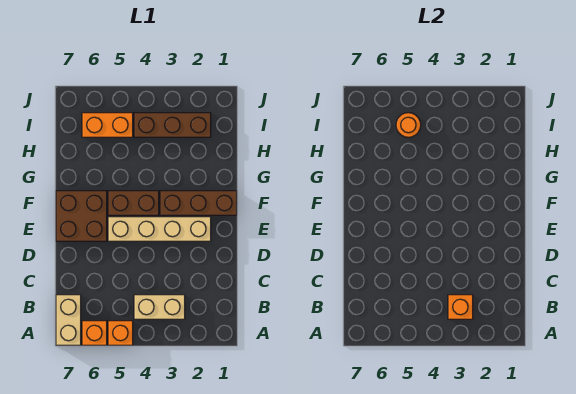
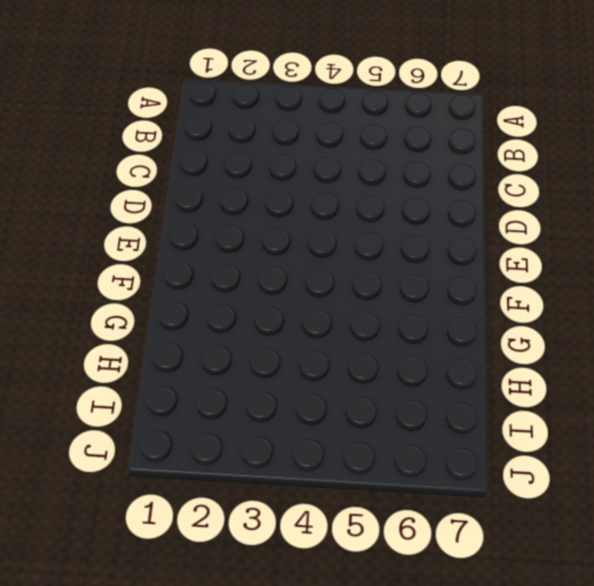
none -> orange 1x1 brick [108,321,133,345]
none -> orange 1x1 brick [82,321,107,345]
none -> tan 1x2 brick [56,295,81,345]

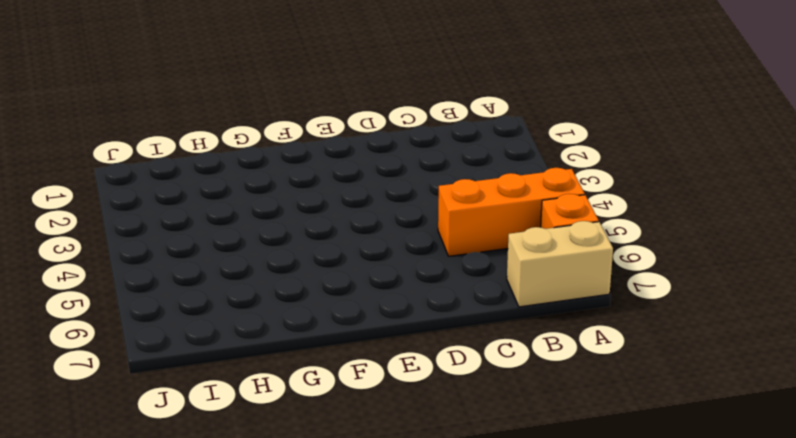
orange 1x3 brick [438,168,585,256] -> orange 1x1 brick [108,321,133,345]
none -> tan 1x2 brick [134,295,185,319]
none -> tan 1x4 brick [108,217,211,241]
none -> brown 2x2 brick [56,191,107,241]

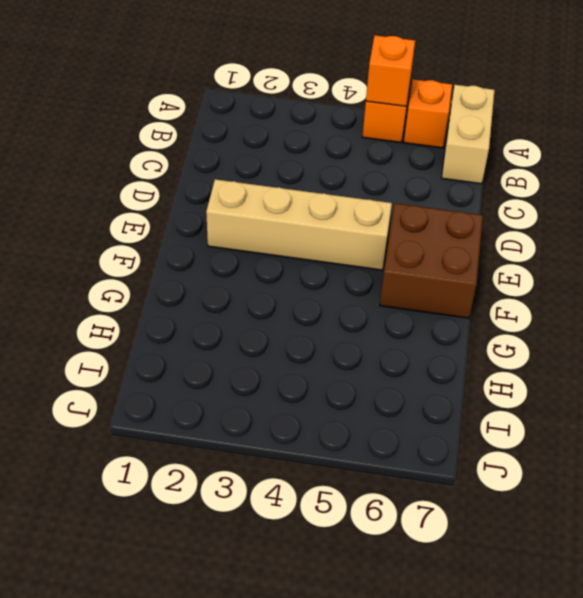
orange 1x1 brick [366,35,415,106] -> orange 1x1 brick moved to [448,295,473,319]
none -> tan 1x2 brick [134,295,185,319]
none -> brown 1x3 brick [160,191,237,215]
none -> brown 1x2 brick [108,191,159,215]

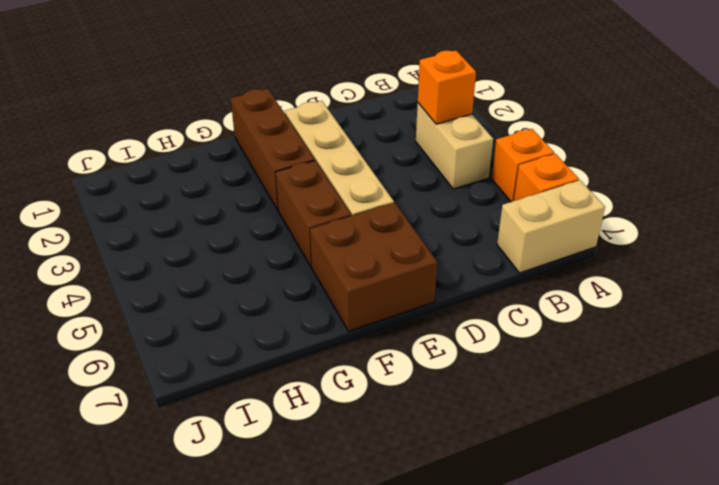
none -> brown 1x3 brick [134,113,211,137]
none -> orange 1x2 brick [82,113,133,137]
none -> orange 1x1 round brick [396,113,421,137]

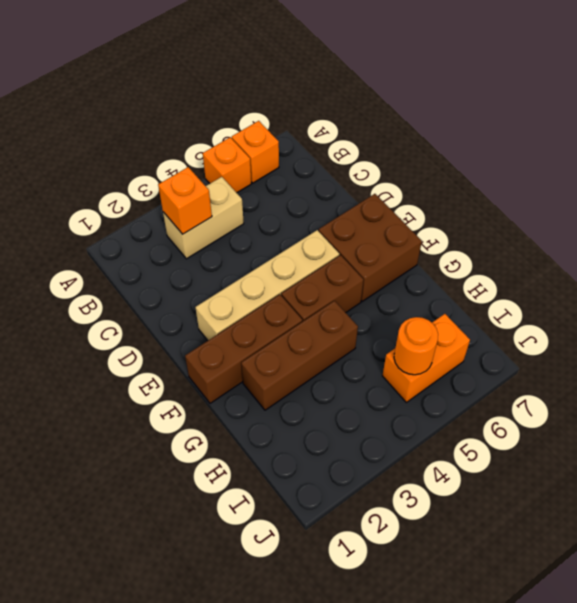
brown 1x3 brick [241,301,358,410] -> brown 1x3 brick moved to [134,113,211,137]
none -> tan 1x2 brick [56,295,81,345]

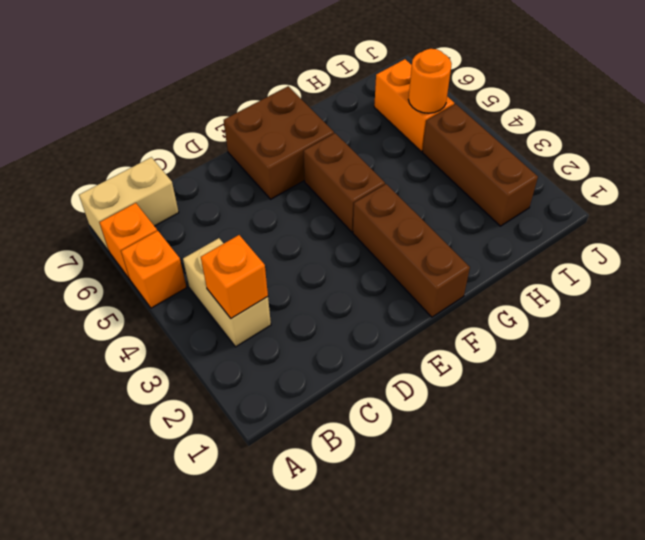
none -> tan 1x4 brick [108,217,211,241]

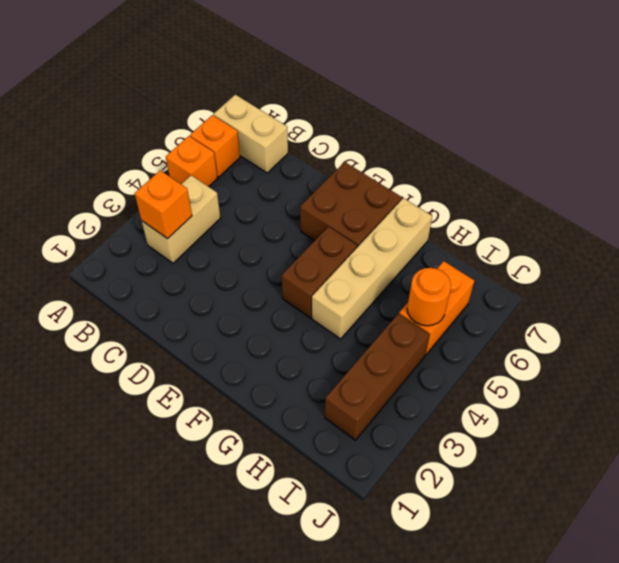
tan 1x4 brick [312,198,432,339] -> tan 1x4 brick moved to [108,217,211,241]
none -> brown 1x3 brick [160,191,237,215]

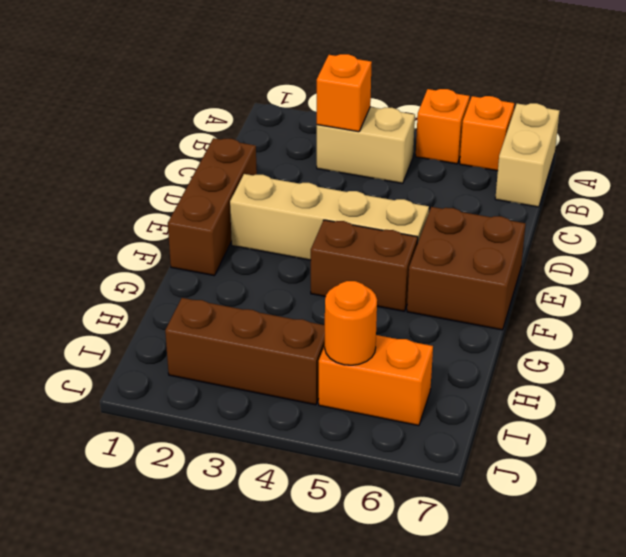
brown 1x3 brick [168,138,257,276] -> brown 1x3 brick turned to [160,191,237,215]

